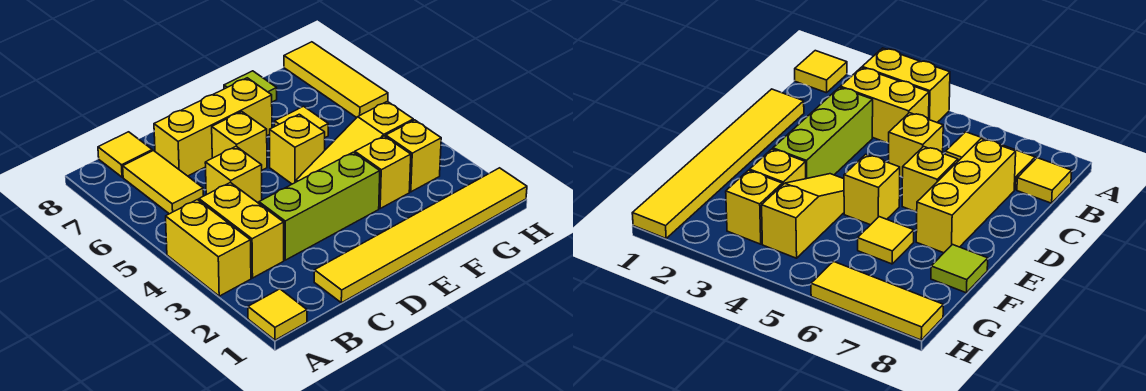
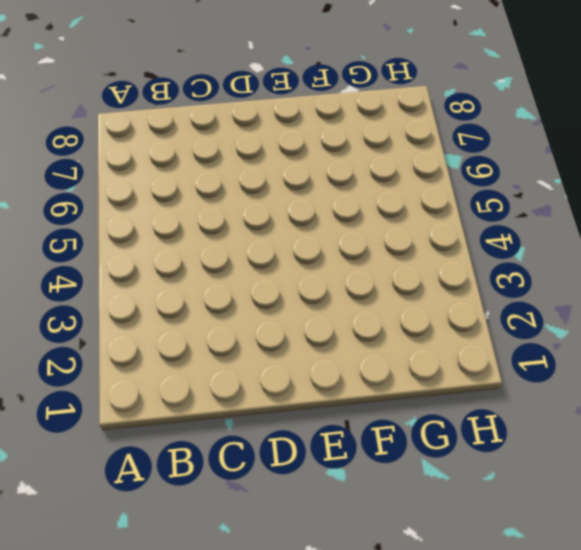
none -> yellow 1x1 tile [248,289,307,340]
none -> yellow 1x2 brick [166,200,251,296]
none -> yellow 1x2 brick [199,182,284,278]

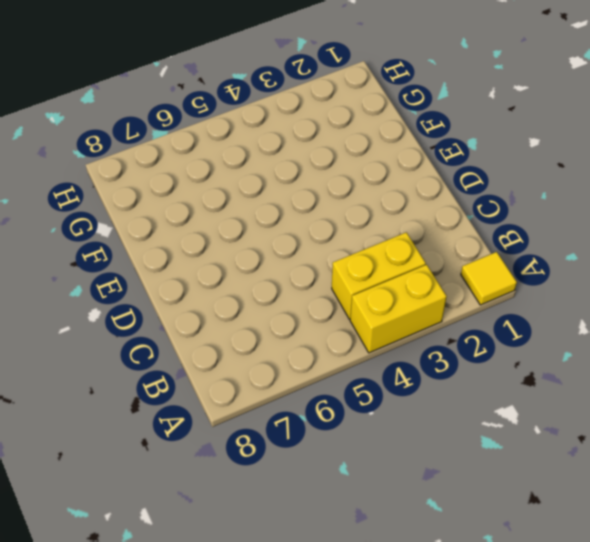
none -> yellow 1x2 tile [123,151,204,214]
none -> yellow 1x1 tile [98,132,152,177]
none -> yellow 1x6 tile [314,168,527,303]

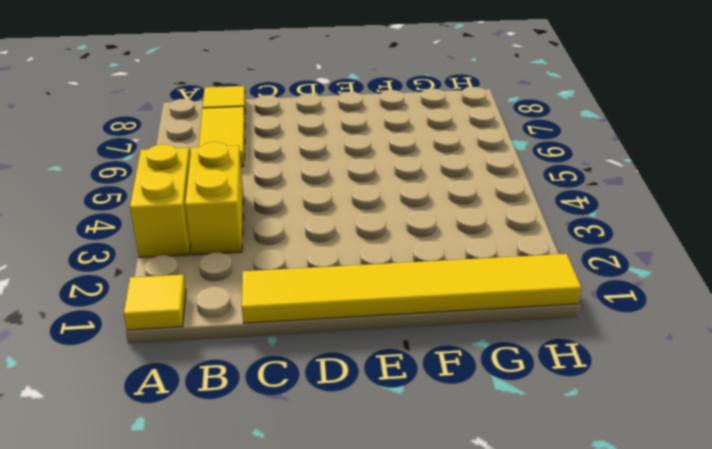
none -> lime 1x3 brick [259,152,380,260]
none -> yellow 1x1 brick [205,146,262,203]
none -> yellow 1x3 brick [154,78,272,176]

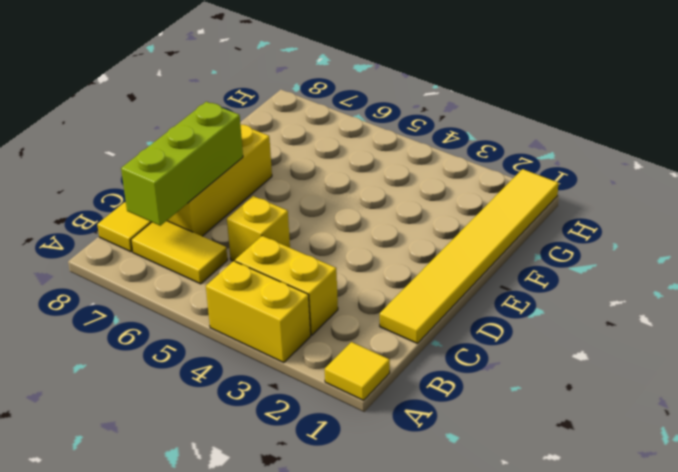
lime 1x3 brick [121,102,243,226] -> lime 1x3 brick moved to [259,152,380,260]
none -> yellow 1x1 brick [212,112,267,170]
none -> yellow 1x3 slope [296,101,413,182]
none -> yellow 1x1 brick [270,114,325,184]

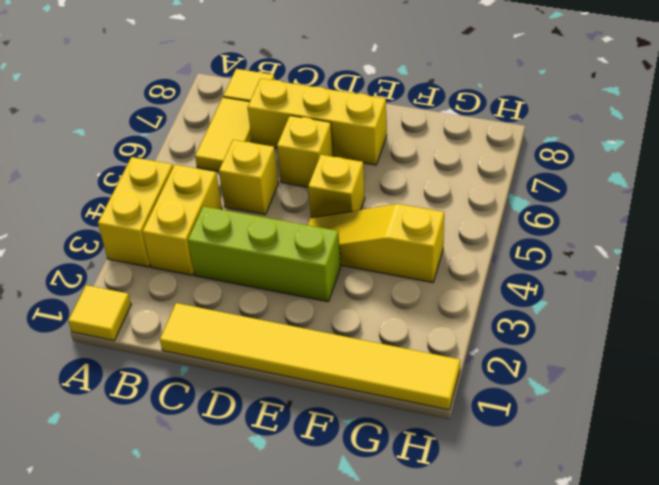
none -> yellow 1x1 brick [355,136,411,208]
none -> yellow 1x1 tile [275,106,328,137]
none -> lime 1x1 tile [224,71,277,102]

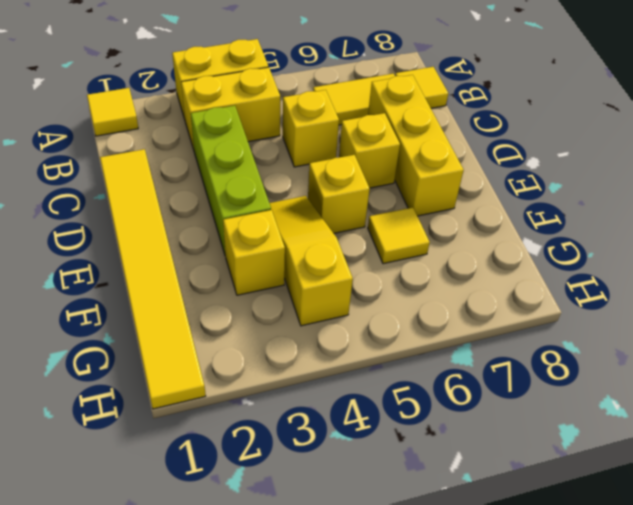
none -> lime 1x1 tile [224,71,277,102]
none -> yellow 1x1 brick [386,120,441,192]
none -> yellow 1x3 tile [284,42,388,118]

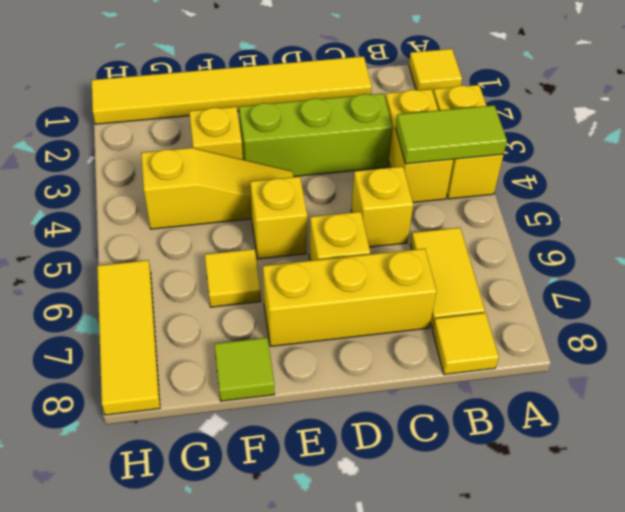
lime 1x2 tile [396,105,507,164] -> none
none -> yellow 1x1 brick [386,120,441,192]

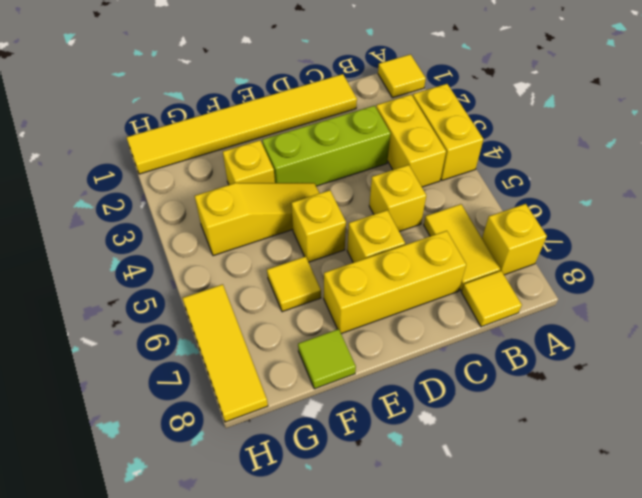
yellow 1x1 brick [482,204,547,275] -> yellow 1x1 brick moved to [386,120,441,192]

